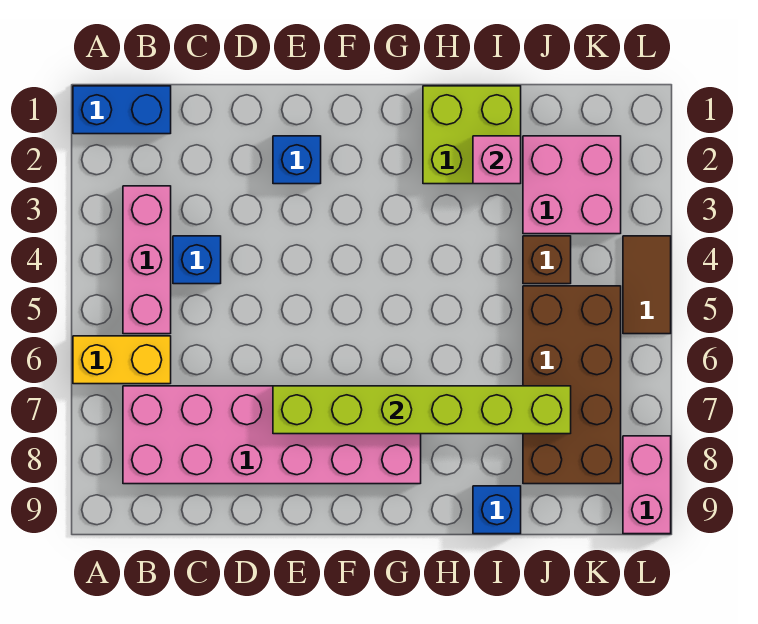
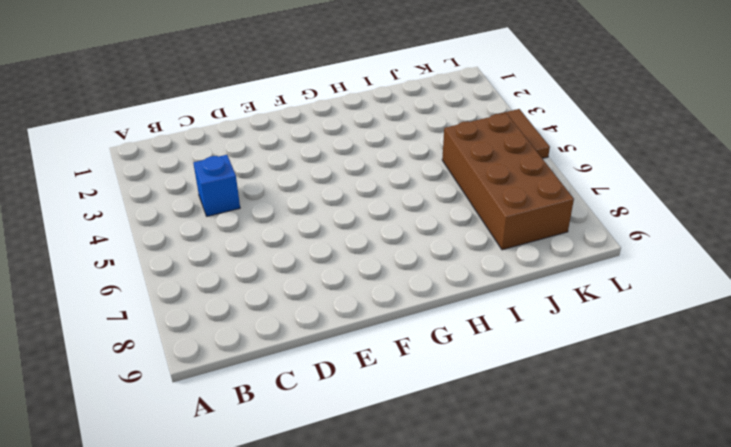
none -> blue 1x2 brick [73,86,171,134]
none -> yellow 1x2 brick [73,336,171,384]
none -> pink 1x3 brick [123,186,171,334]

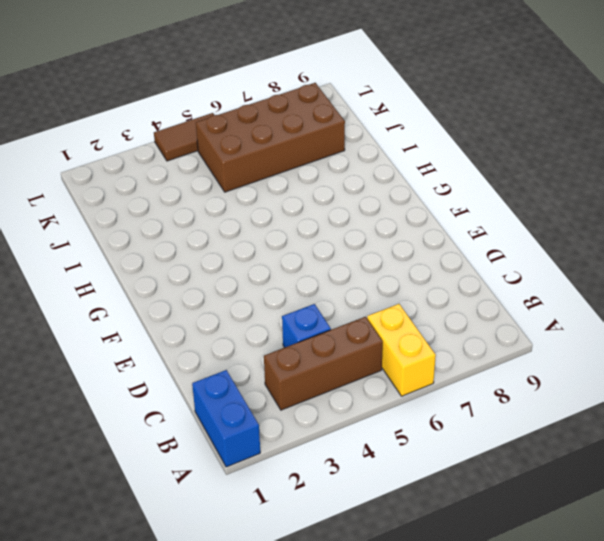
brown 1x3 brick [264,317,383,410] -> pink 1x3 brick [123,186,171,334]
none -> pink 2x6 brick [123,386,421,484]
none -> blue 1x1 brick [273,136,321,184]
none -> lime 2x2 brick [423,86,521,184]

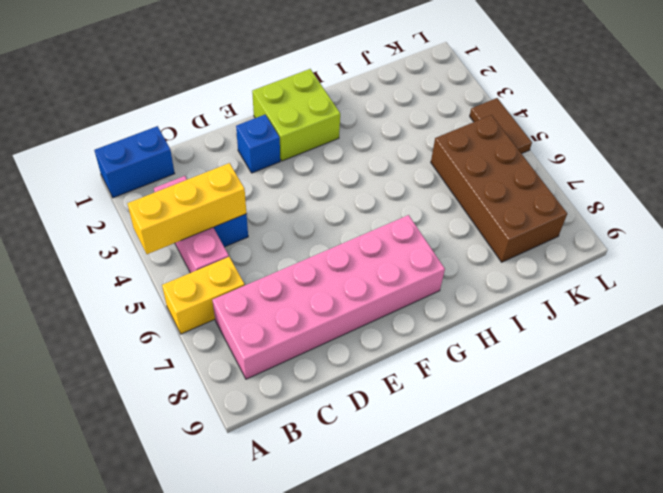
yellow 1x3 brick [127,163,246,254] -> none
lime 2x2 brick [252,69,340,161] -> lime 2x2 brick moved to [423,86,521,184]
none -> blue 1x1 brick [473,486,521,534]
none -> pink 2x2 brick [523,136,621,234]
none -> brown 1x1 brick [523,236,571,284]

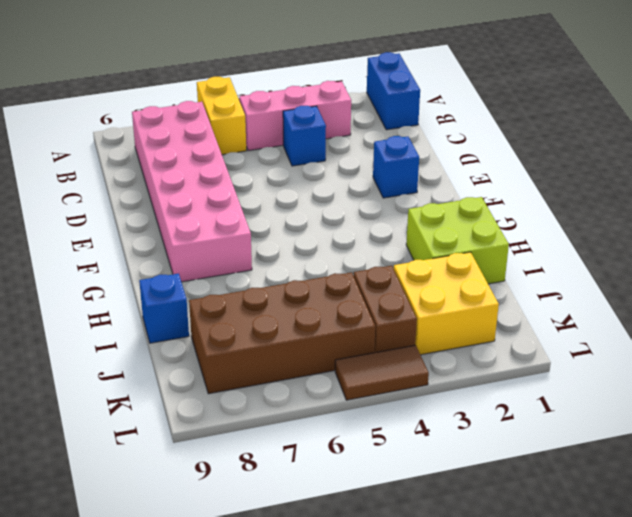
yellow 2x2 brick [394,252,499,355] -> pink 2x2 brick [523,136,621,234]
brown 1x2 brick [354,266,417,353] -> brown 1x1 brick [523,236,571,284]
none -> pink 1x2 brick [623,436,671,534]
none -> lime 1x6 brick [273,386,571,434]
none -> pink 1x1 brick [473,136,521,184]

